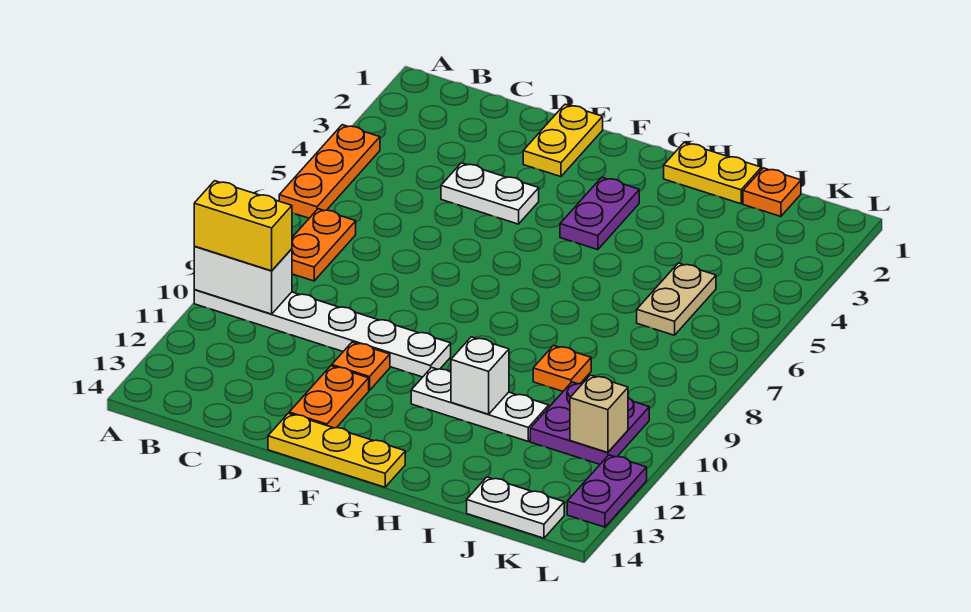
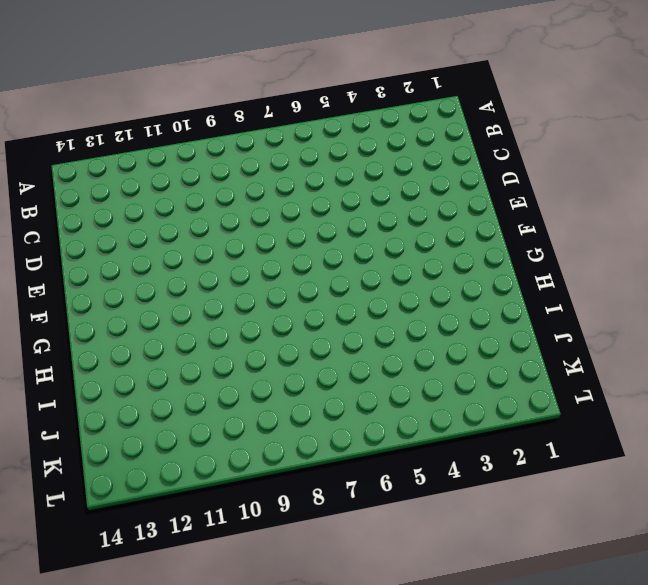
none -> orange 1x3 plate [279,125,380,218]
none -> white 1x6 plate [194,290,451,377]
none -> orange 1x2 plate [292,209,356,281]

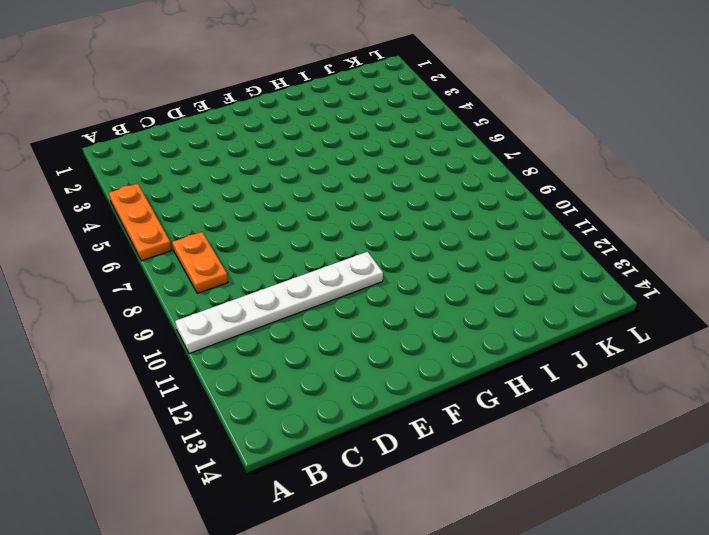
none -> white 1x2 plate [441,163,539,224]
none -> yellow 1x2 plate [523,104,603,177]
none -> orange 1x1 plate [331,342,390,391]

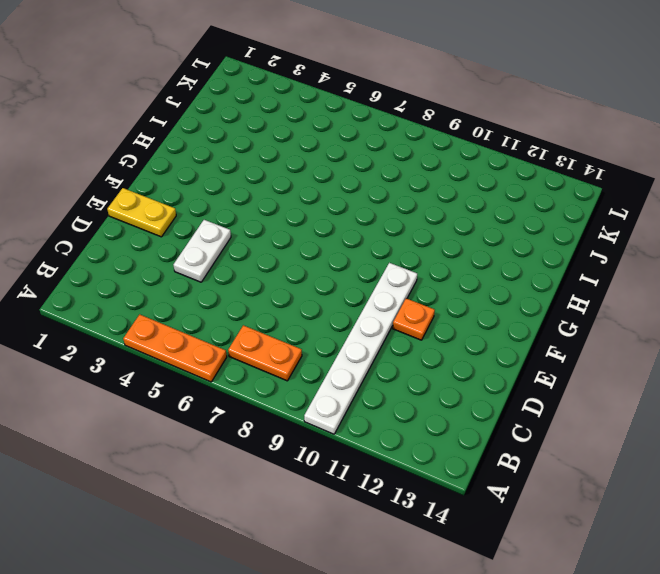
none -> orange 1x2 plate [289,366,369,428]
none -> yellow 1x3 plate [268,413,405,487]
none -> purple 1x2 plate [560,177,639,250]

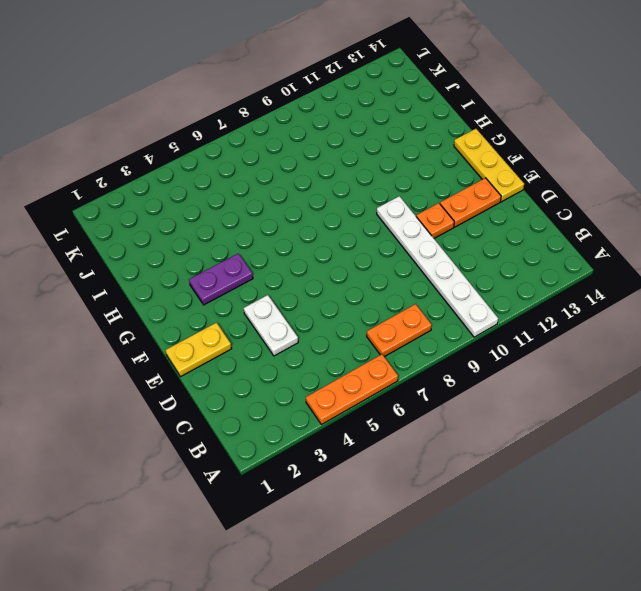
none -> white 1x3 plate [411,368,549,441]
none -> yellow 1x2 plate [664,143,761,204]
none -> orange 1x1 plate [533,345,591,391]

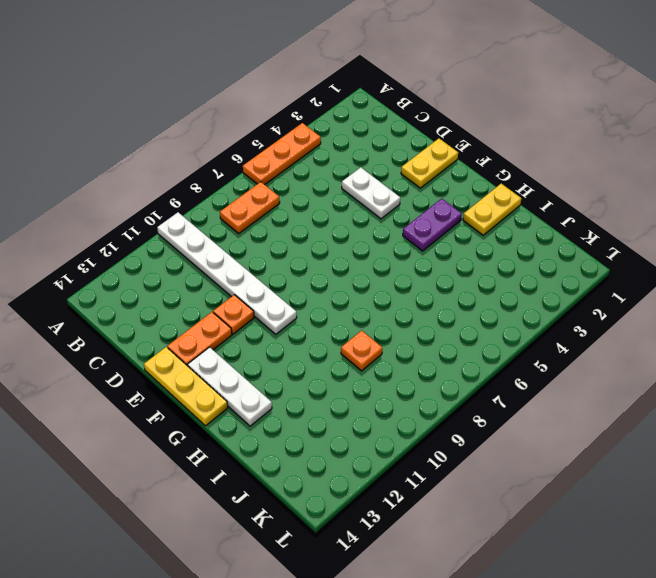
white 1x3 plate [188,347,272,426] -> white 1x3 plate moved to [411,368,549,441]
yellow 1x2 plate [463,184,521,235] -> yellow 1x2 plate turned to [664,143,761,204]
none -> orange 1x1 plate [743,168,801,217]
none -> tan 1x2 plate [637,263,716,335]
none -> purple 2x2 plate [530,382,649,464]

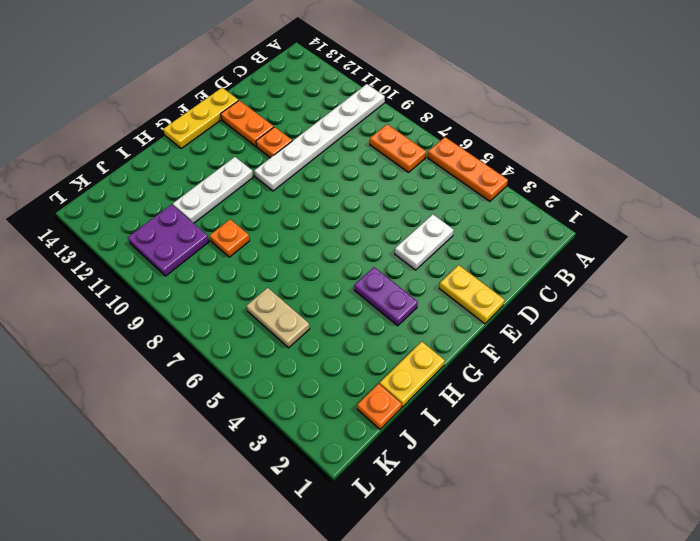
none -> white 1x2 plate [467,477,564,538]
none -> purple 1x2 plate [567,455,647,527]
none -> white 1x2 brick [194,247,292,314]

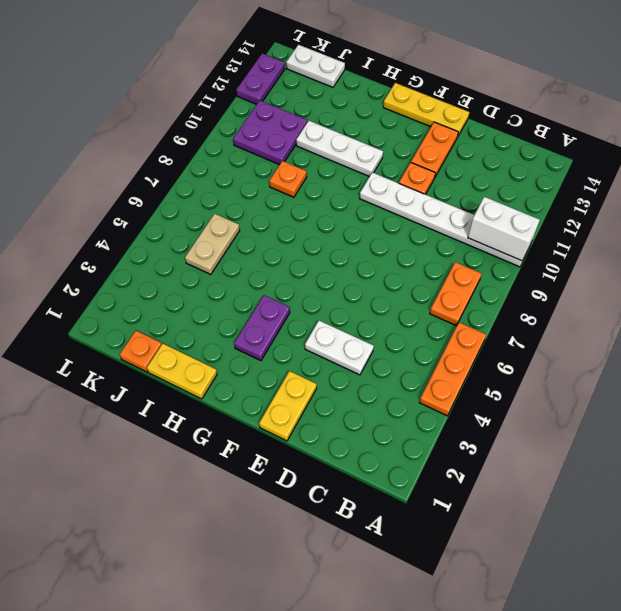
none -> white 1x1 brick [451,337,509,414]
none -> tan 1x1 brick [570,375,628,453]
none -> yellow 1x2 brick [194,181,292,271]

